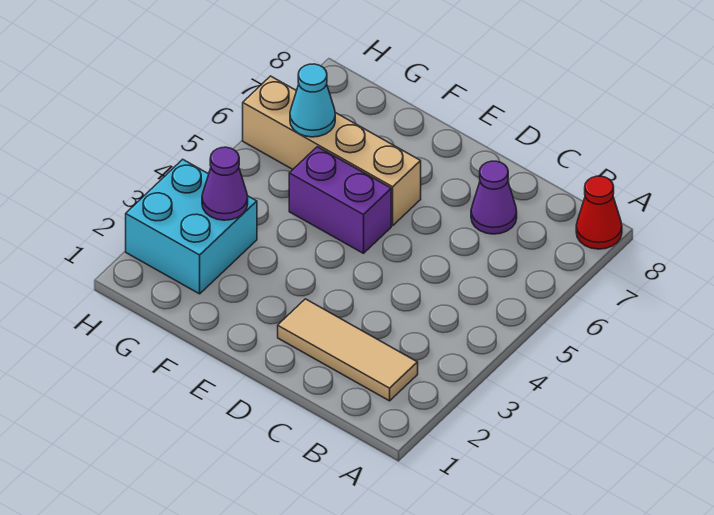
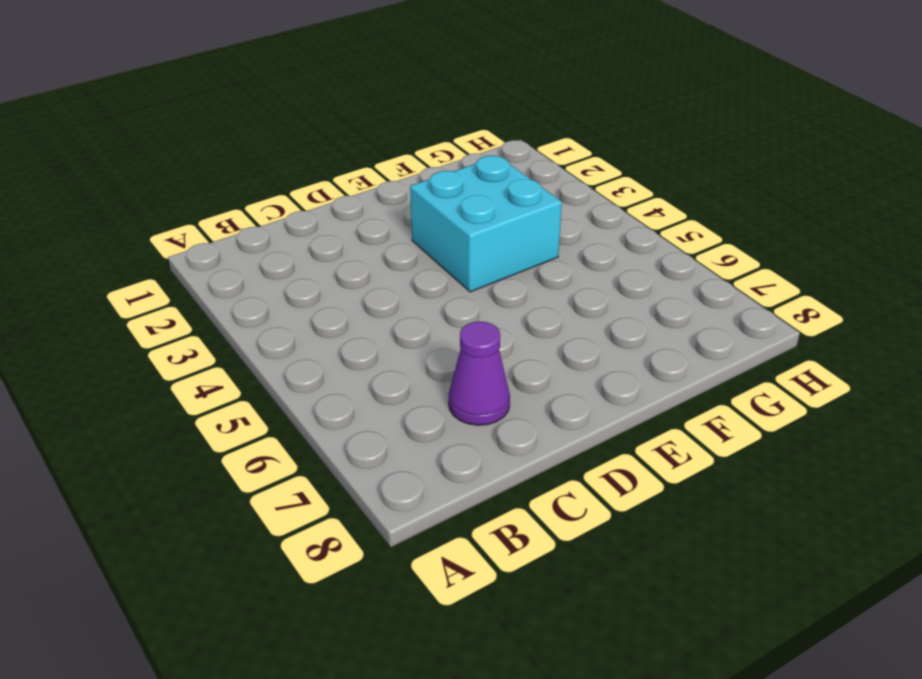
cyan 2x2 brick [410,156,562,292] -> cyan 2x2 brick moved to [126,159,257,294]
none -> red 1x1 cone [576,176,622,249]
none -> tan 1x3 tile [278,299,418,401]

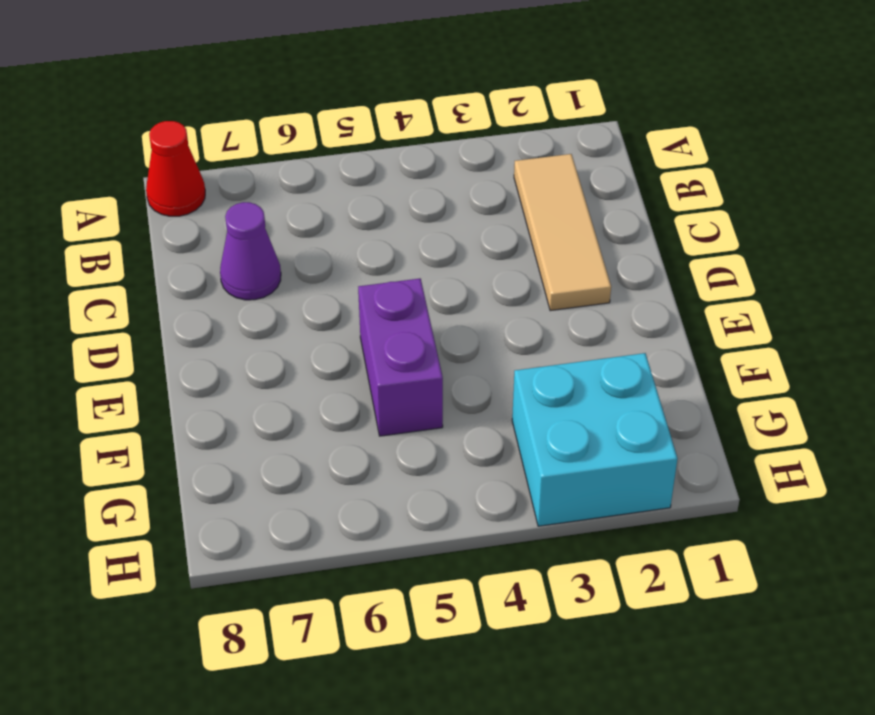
none -> tan 1x4 brick [243,76,421,226]
none -> purple 1x1 cone [202,147,248,220]

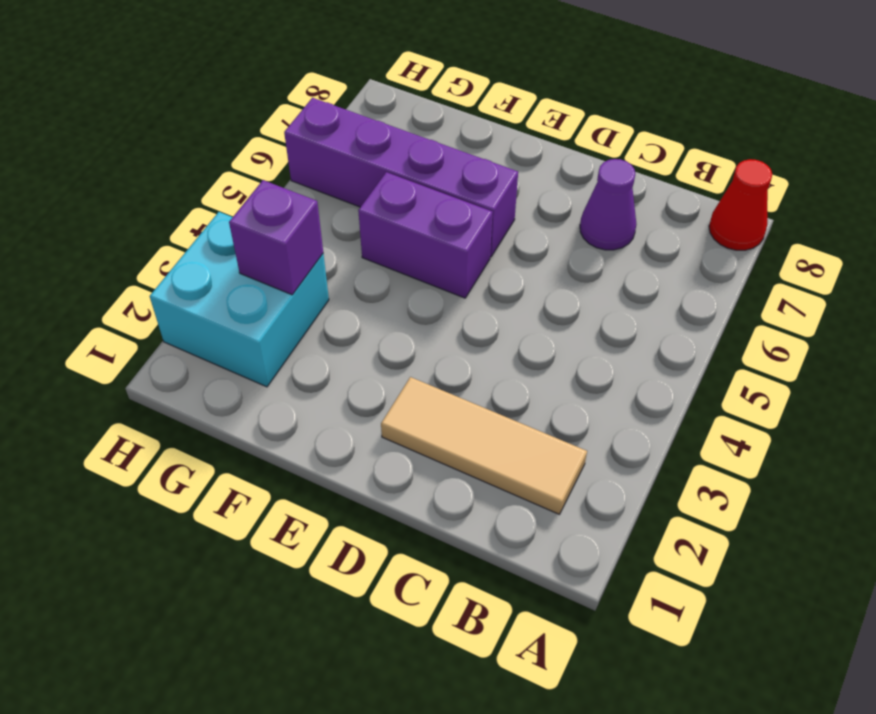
purple 1x4 brick [284,98,518,257] -> tan 1x4 brick [243,76,421,226]
purple 1x1 brick [229,180,323,295] -> purple 1x1 cone [202,147,248,220]
none -> cyan 1x1 cone [290,64,335,137]

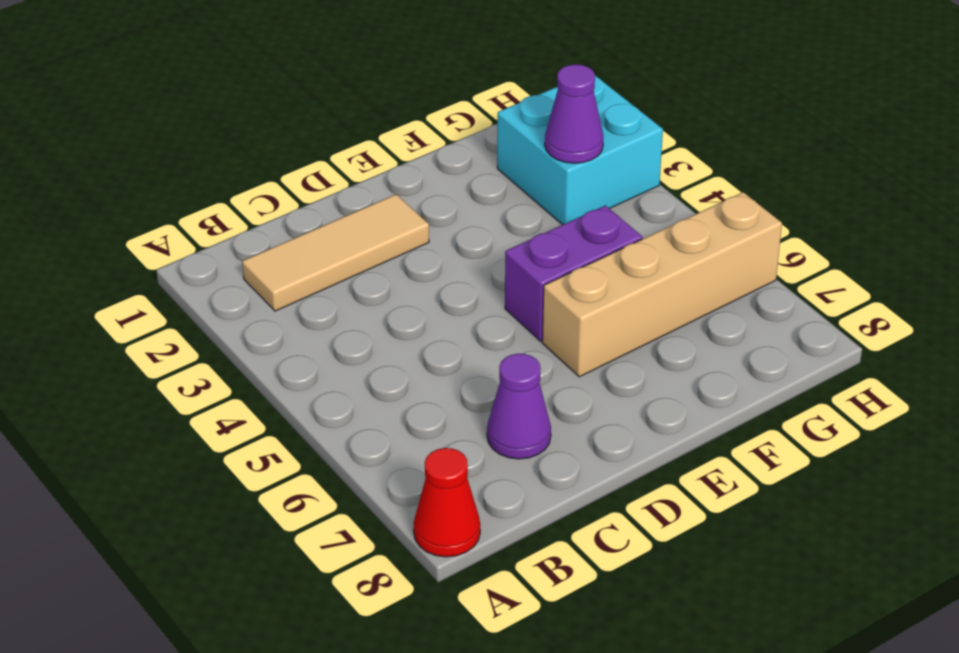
none -> cyan 1x1 cone [290,64,335,137]

